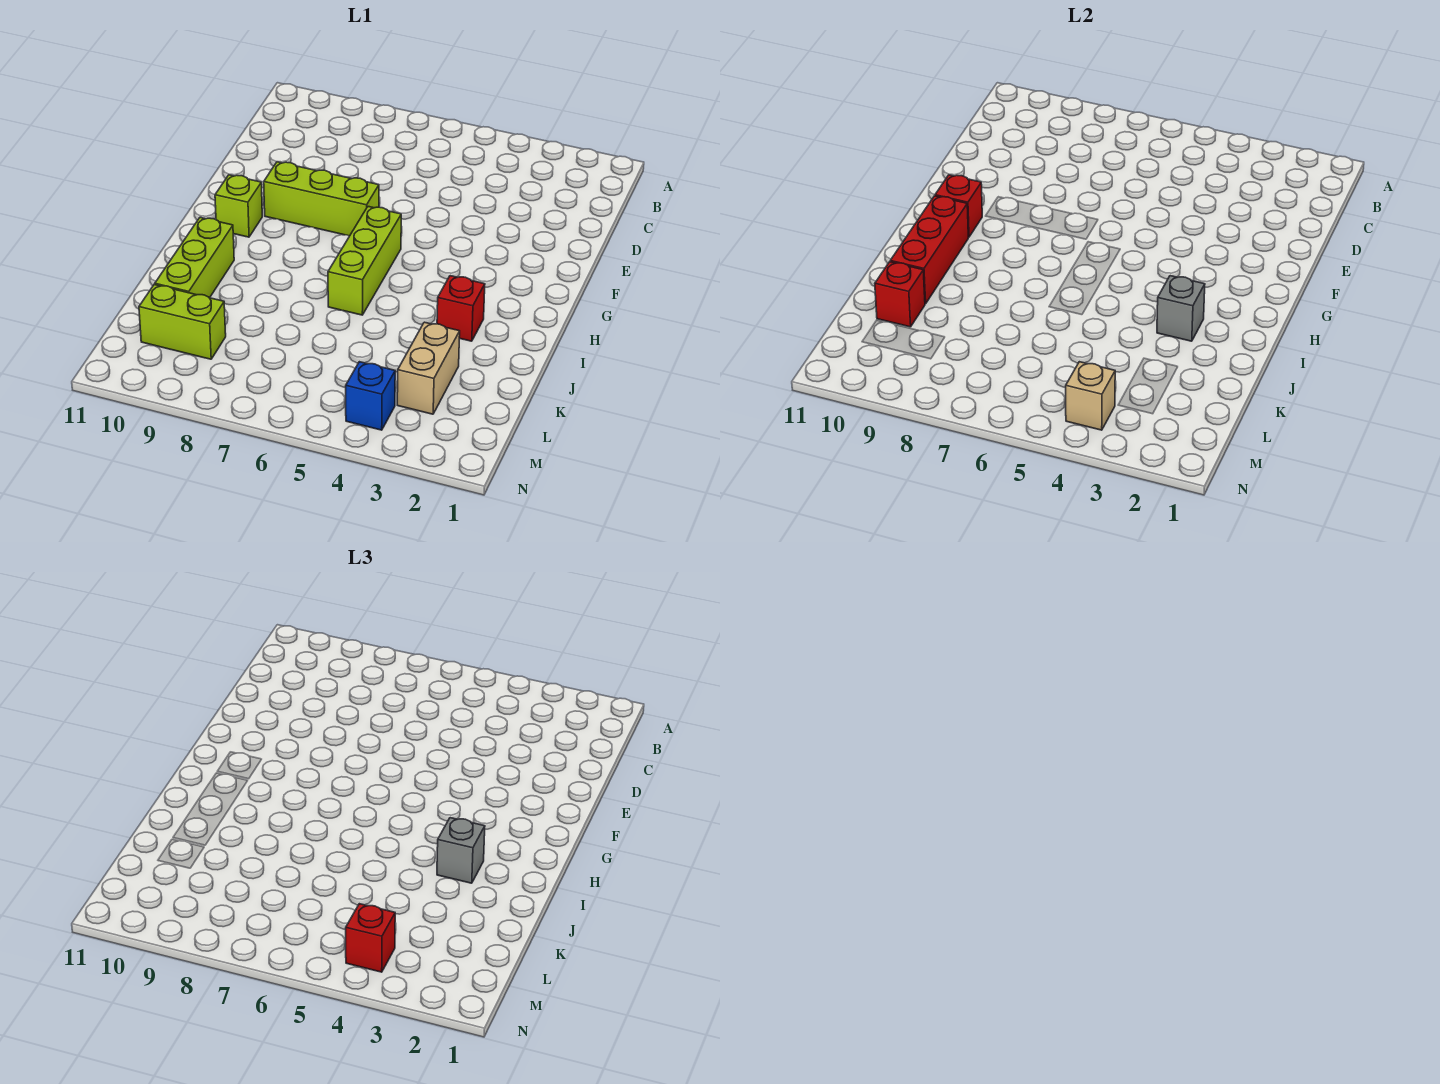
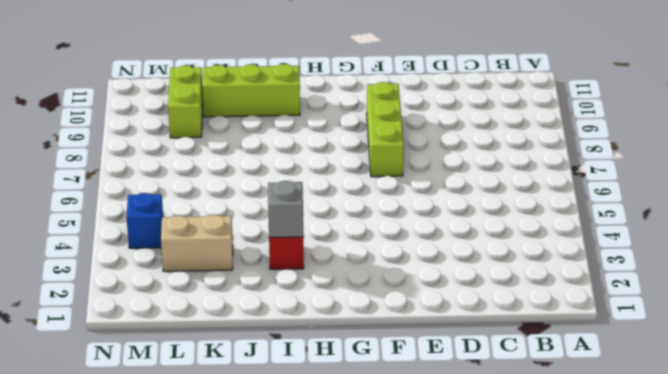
none -> lime 1x3 brick [328,207,401,315]
none -> lime 1x1 brick [215,175,262,237]
none -> red 1x1 brick [935,175,982,237]

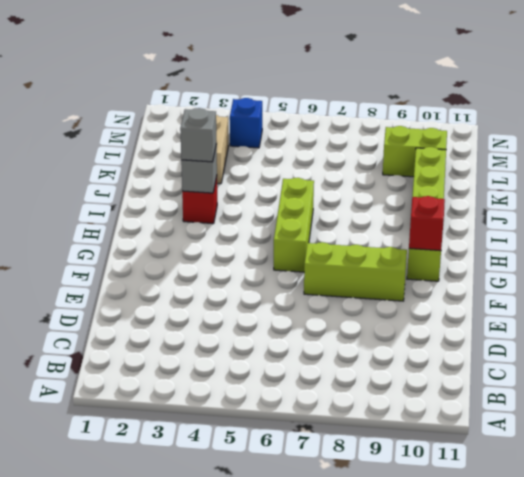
none -> red 1x3 brick [890,196,968,304]
none -> red 1x1 brick [875,262,925,327]
none -> tan 1x1 brick [1066,362,1115,430]

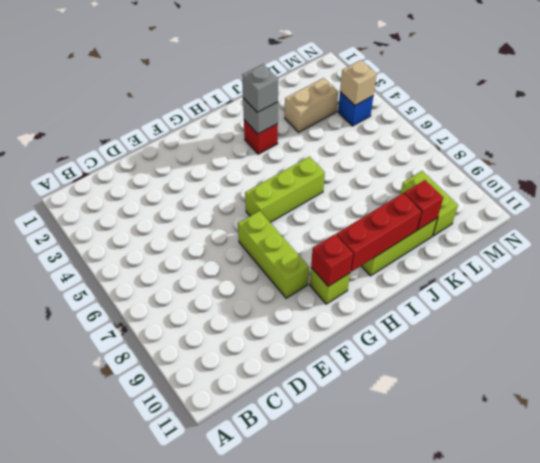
none -> red 1x1 brick [346,904,395,972]

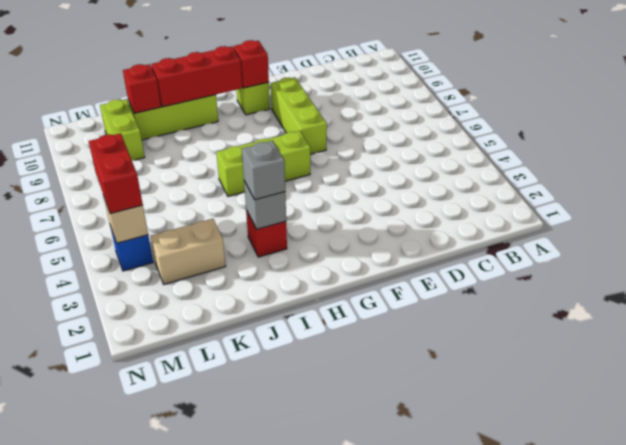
red 1x2 brick [89,133,143,214] -> red 1x1 brick [346,904,395,972]

